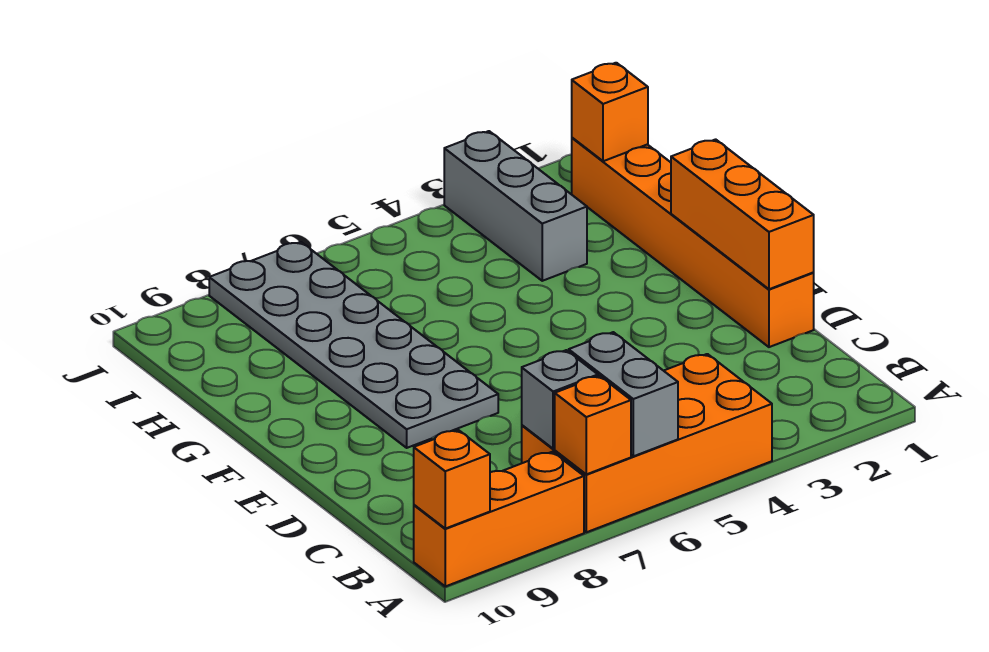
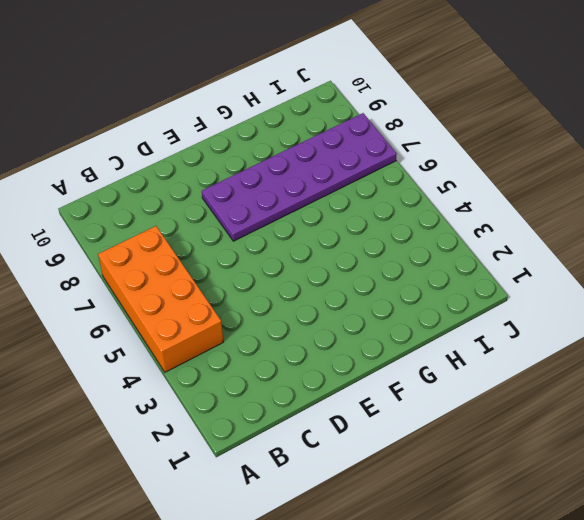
purple 2x6 plate [202,113,397,241] -> grey 2x6 plate [209,242,498,448]
none -> orange 1x3 brick [414,452,584,586]
none -> orange 1x6 brick [572,138,814,347]

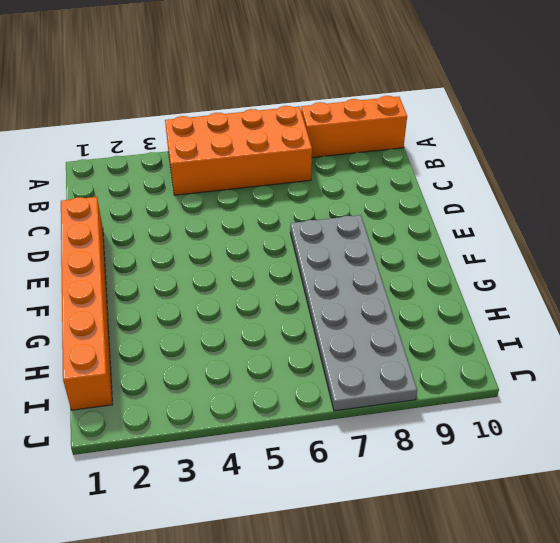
none -> grey 1x3 brick [444,131,587,281]
none -> grey 1x2 brick [569,332,678,456]

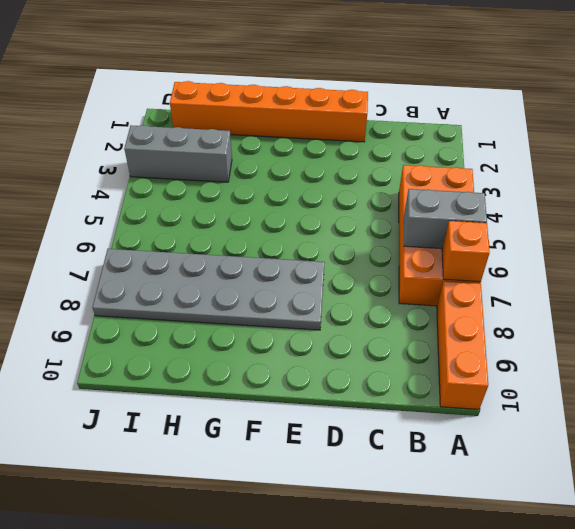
none -> orange 1x1 brick [414,430,490,529]
none -> grey 1x1 brick [522,350,598,449]

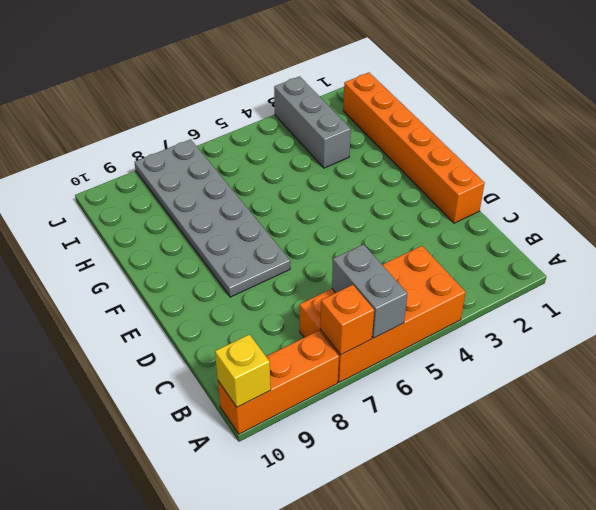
yellow 1x1 brick [215,334,271,407] -> orange 1x1 brick [414,430,490,529]
none -> grey 1x1 brick [522,350,598,449]
none -> orange 1x3 brick [671,139,814,289]

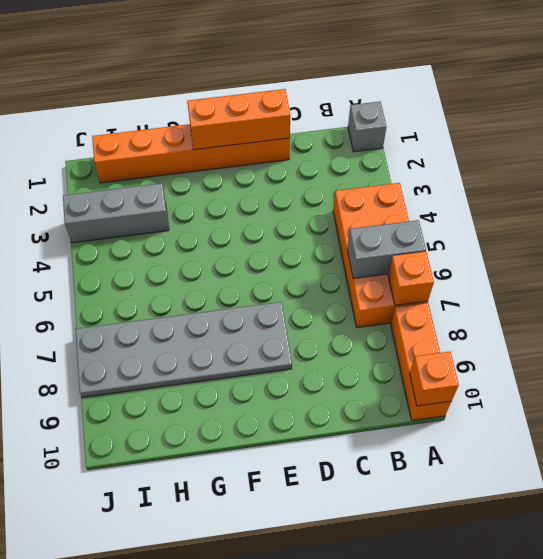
grey 1x1 brick [348,102,386,152] -> grey 1x1 brick moved to [522,350,598,449]
none -> orange 1x1 brick [572,63,648,161]

